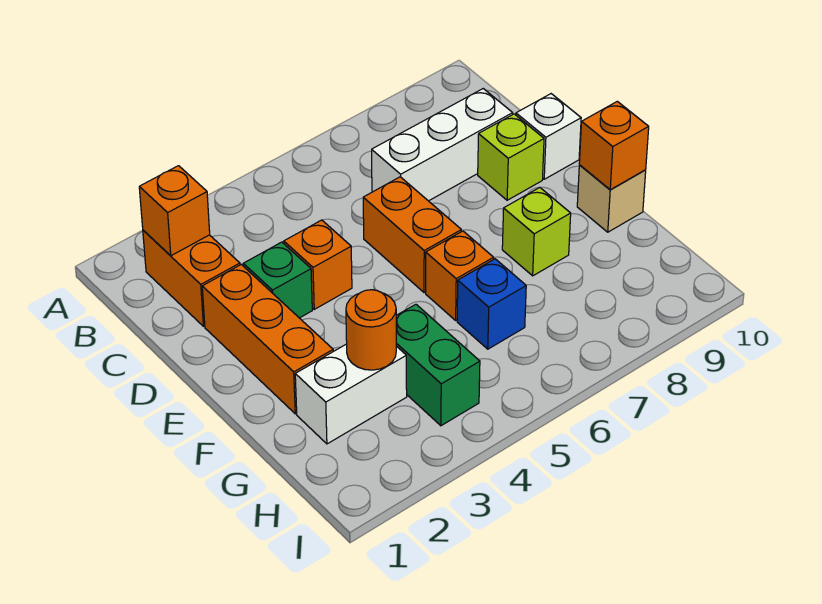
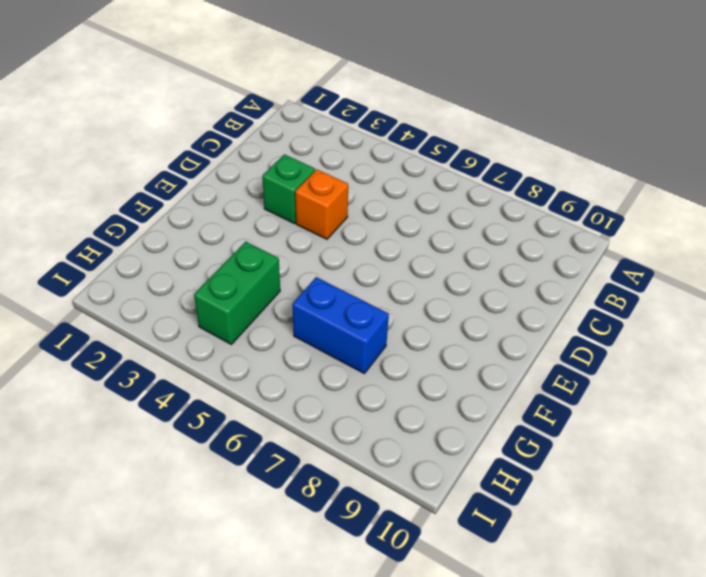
blue 1x2 brick [292,277,389,374] -> blue 1x1 brick [457,259,526,349]
none -> orange 1x2 brick [143,230,240,326]
none -> white 1x3 brick [372,89,513,201]
none -> orange 1x3 brick [202,265,333,414]

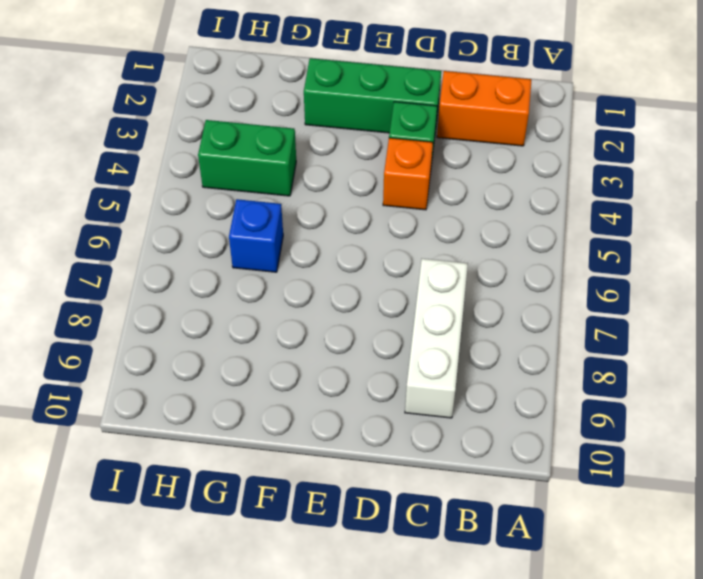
green 1x3 brick [304,58,441,133] -> orange 1x3 brick [202,265,333,414]
none -> orange 1x2 brick [363,177,461,293]
none -> lime 1x1 brick [478,114,544,200]
none -> white 1x1 brick [516,94,581,179]

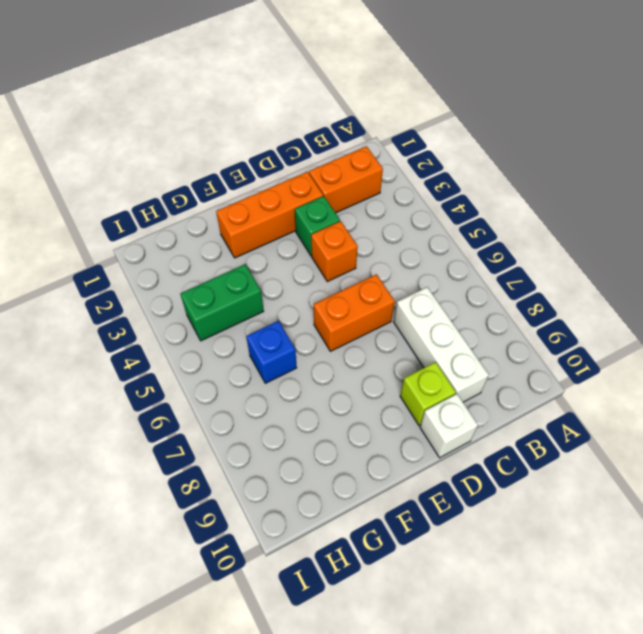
none -> orange 1x1 brick [426,231,494,320]
none -> lime 1x1 brick [502,187,571,276]
none -> tan 1x1 brick [577,165,646,232]

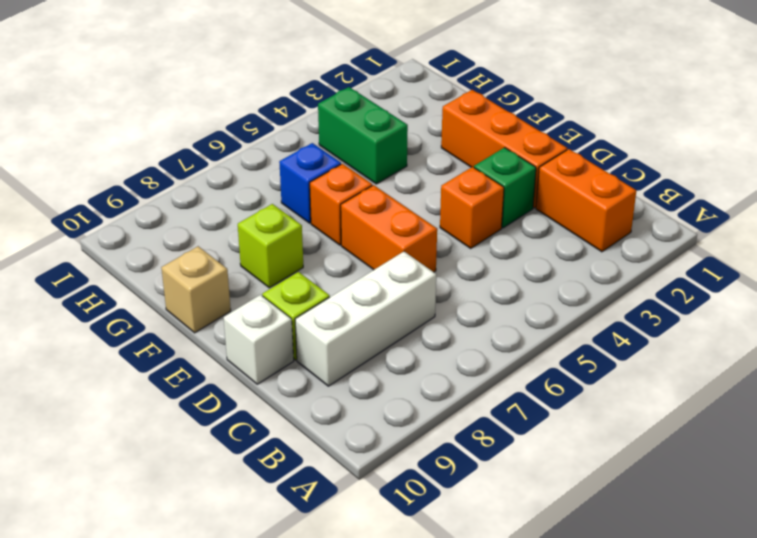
none -> white 1x2 brick [295,344,407,444]
none -> orange 1x1 brick [139,166,210,256]
none -> orange 1x1 brick [579,101,649,190]

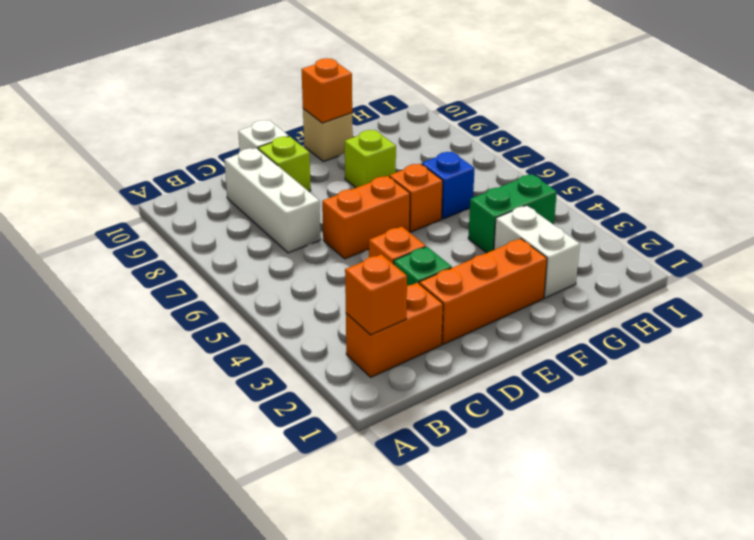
none -> orange 1x1 round brick [346,290,396,370]

